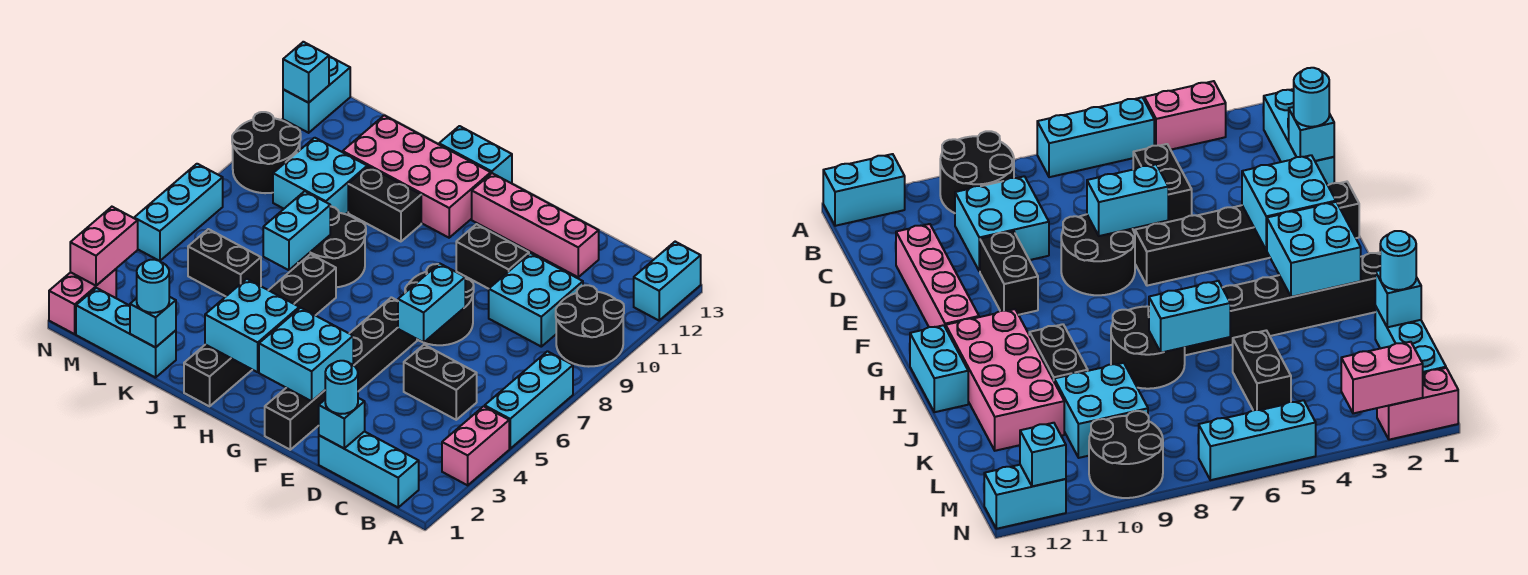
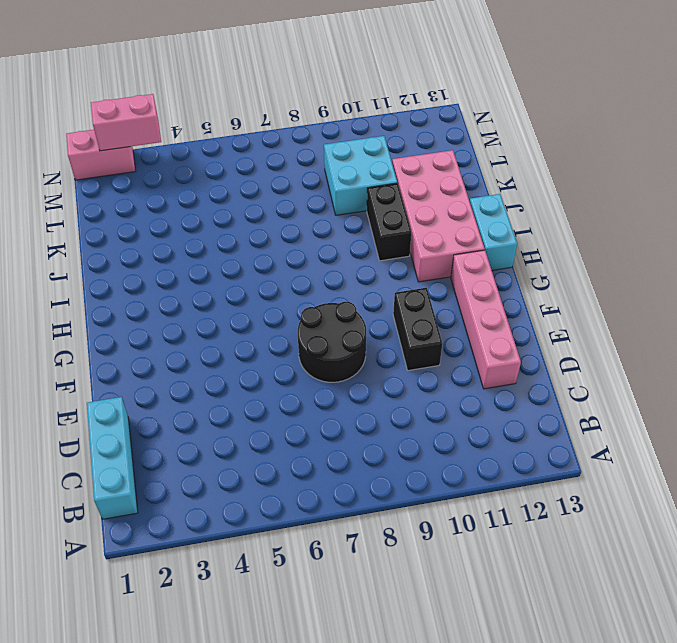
none -> pink 1x2 brick [442,406,509,485]
none -> cyan 1x3 brick [485,351,573,449]
none -> black 2x2 round brick [556,285,624,367]
none -> cyan 1x2 brick [634,242,701,320]

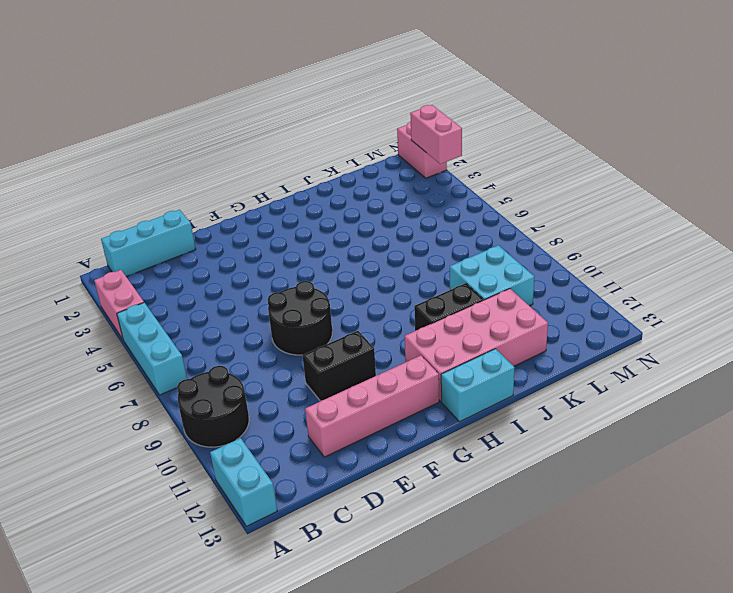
none -> black 1x2 brick [404,345,477,420]
none -> cyan 2x2 brick [489,253,583,347]
none -> black 1x6 brick [265,297,417,450]
none -> black 1x6 brick [184,254,336,406]

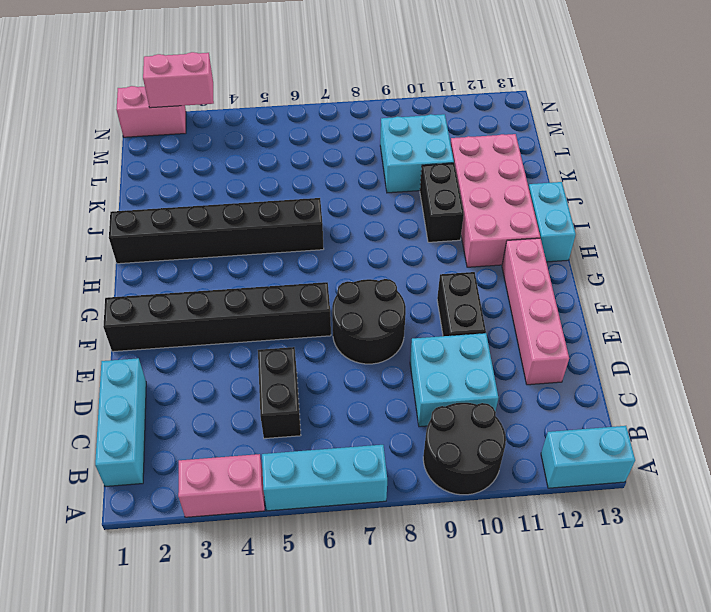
none -> black 2x2 round brick [298,206,366,287]
none -> cyan 1x3 brick [76,288,176,378]
none -> black 1x2 brick [188,229,261,296]
none -> black 2x2 round brick [232,112,301,193]

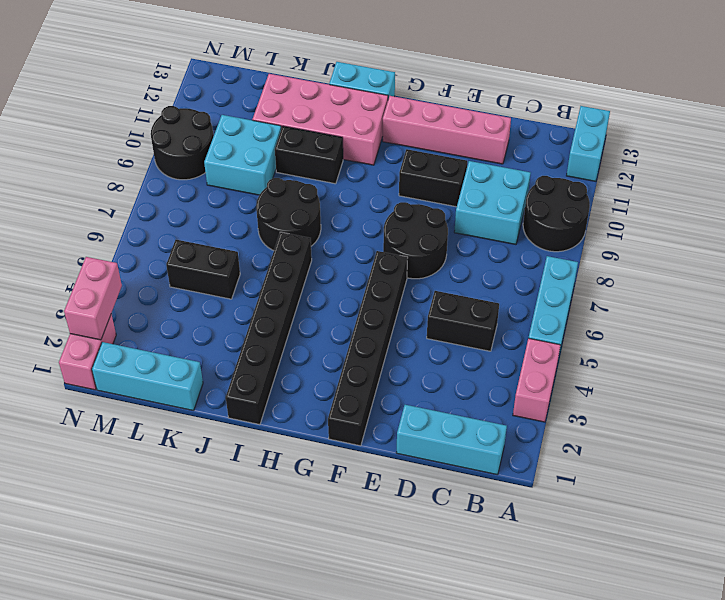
none -> cyan 1x3 brick [134,164,223,261]
none -> cyan 1x2 brick [283,56,350,133]
none -> cyan 1x1 brick [319,398,365,448]
none -> cyan 1x2 brick [398,263,465,343]

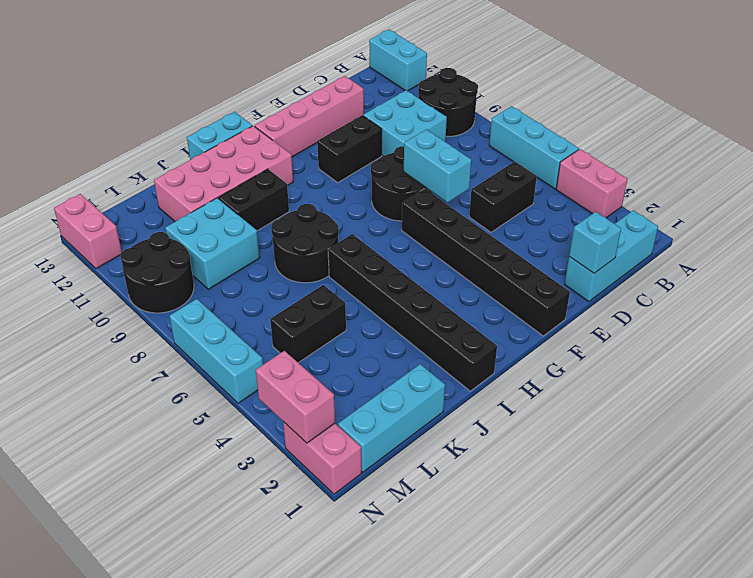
pink 1x2 brick [54,194,122,269] -> cyan 1x2 brick [283,56,350,133]
none -> cyan 2x2 brick [259,308,353,401]
none -> cyan 2x2 brick [205,279,299,372]
none -> cyan 1x2 brick [263,191,330,270]
none -> cyan 1x1 brick [130,297,176,347]

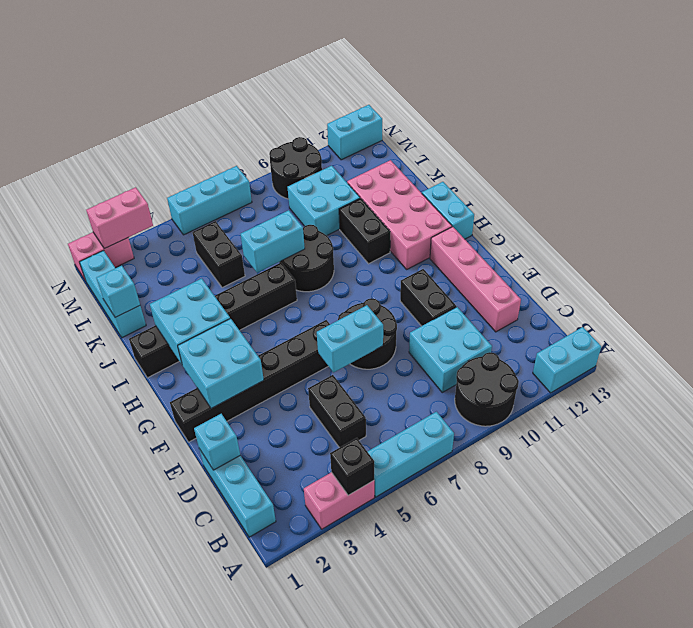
black 1x1 brick [330,438,374,495] -> none
none -> cyan 1x1 brick [283,42,329,103]
none -> cyan 1x1 round brick [325,361,358,414]
none -> cyan 1x1 round brick [137,260,169,313]

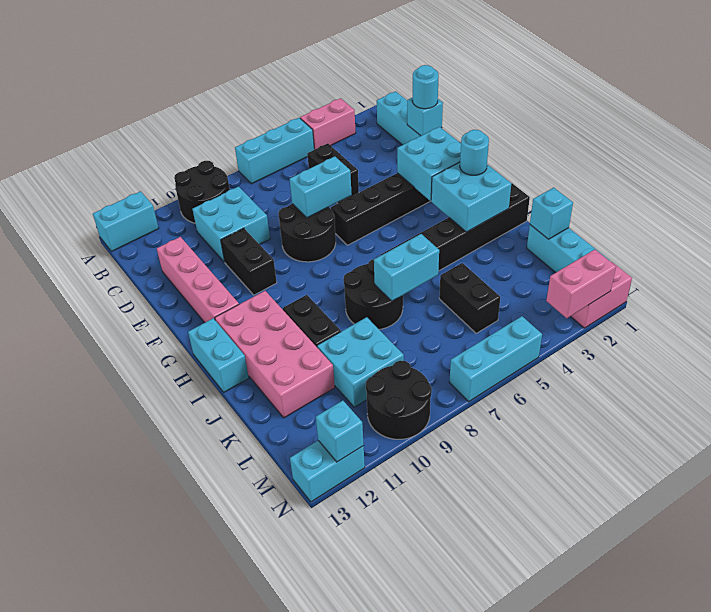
cyan 1x1 round brick [460,130,489,175] -> cyan 1x1 round brick moved to [137,260,169,313]

